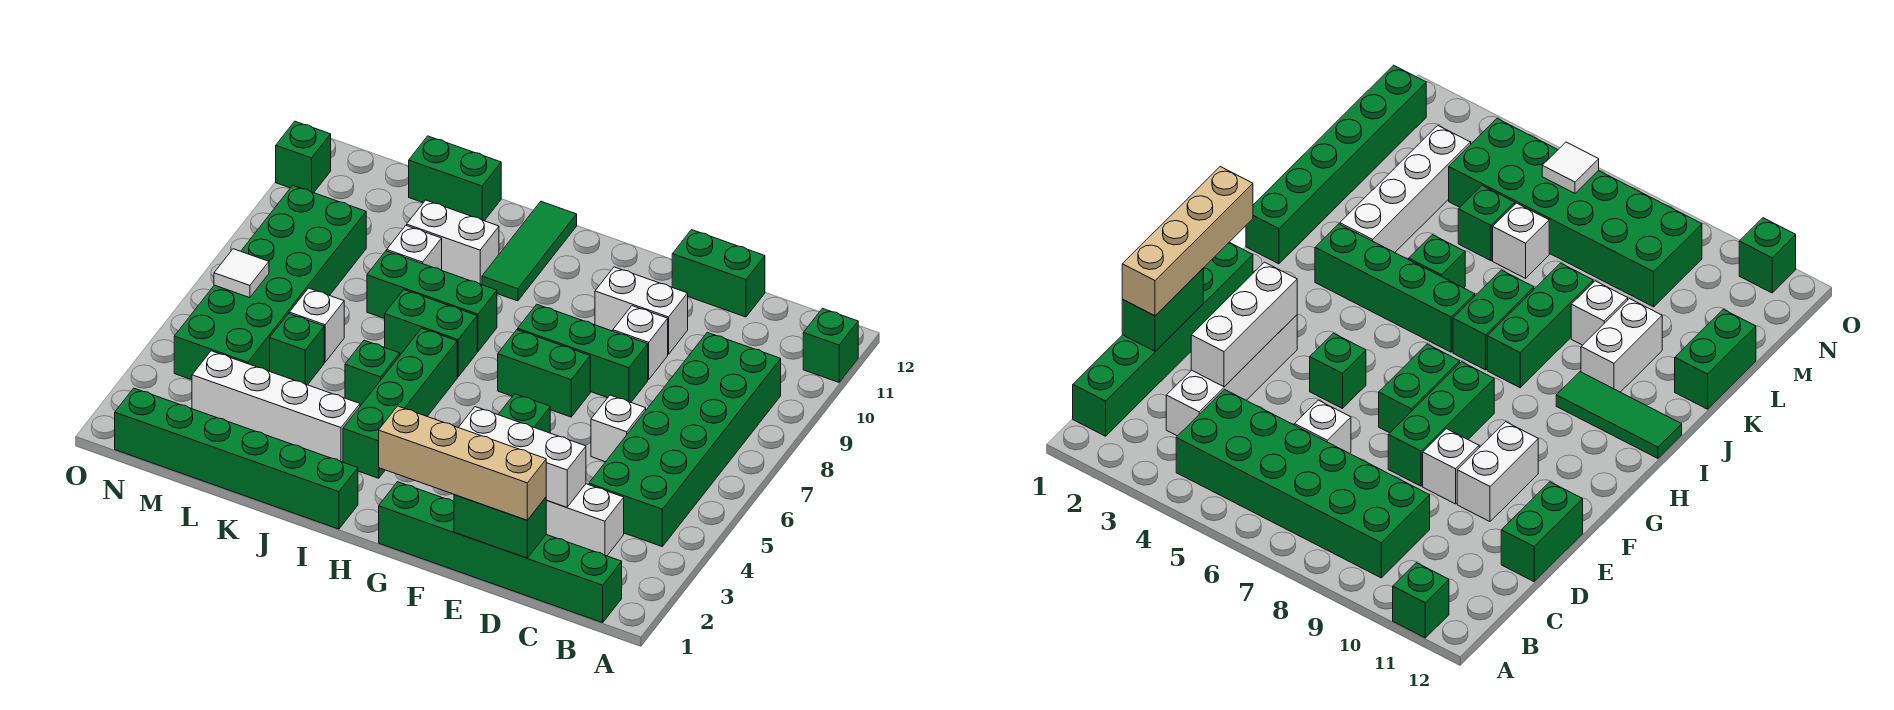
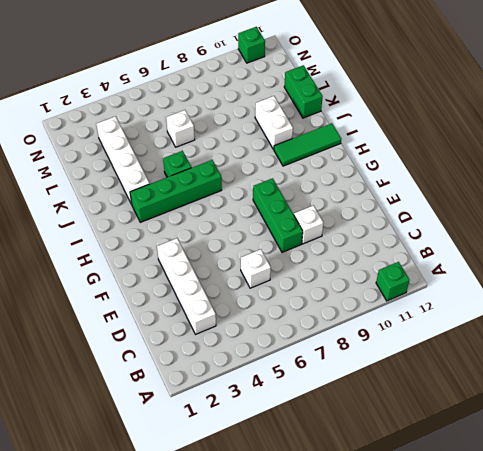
none -> green 1x6 brick [379,482,622,623]
none -> green 2x6 brick [589,332,781,546]
none -> green 1x2 brick [672,230,765,317]

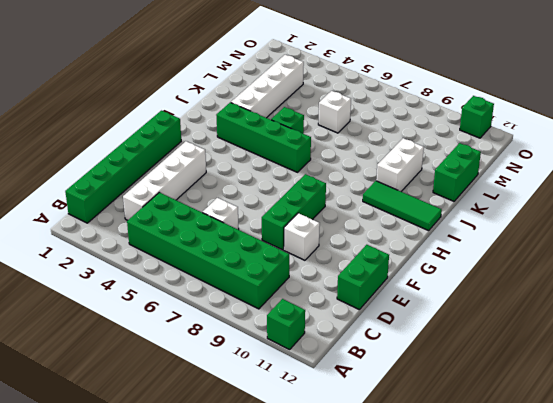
none -> white 1x2 brick [595,267,688,354]
none -> green 1x1 brick [498,394,550,433]
none -> green 1x2 brick [498,330,590,417]

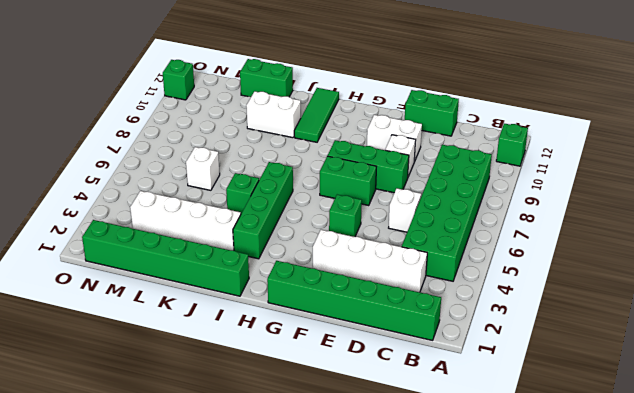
none -> green 1x2 brick [385,290,477,377]
none -> green 1x3 brick [367,251,497,352]
none -> white 1x1 brick [387,226,442,270]

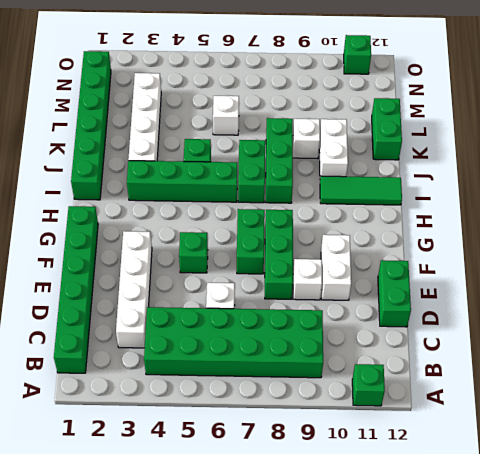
none -> green 1x1 brick [270,314,324,385]
none -> green 2x6 brick [174,185,366,380]
none -> green 1x2 brick [454,495,547,558]

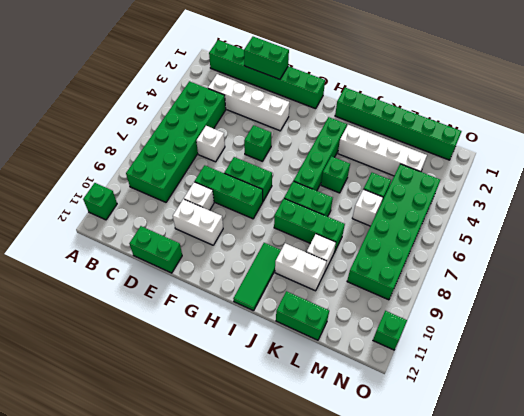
none -> white 1x3 brick [458,407,586,507]
none -> white 1x1 tile [214,249,269,298]
none -> tan 1x4 brick [379,406,546,520]

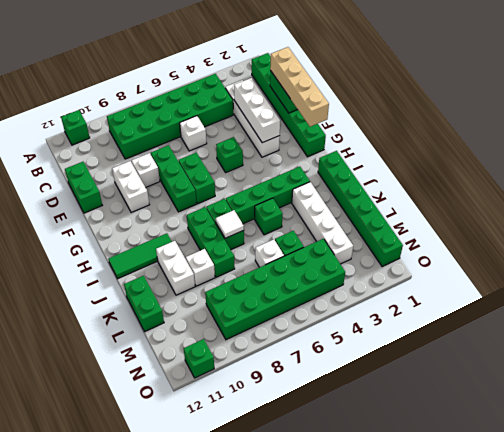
white 1x1 tile [216,210,244,238] -> white 1x1 tile moved to [214,249,269,298]

